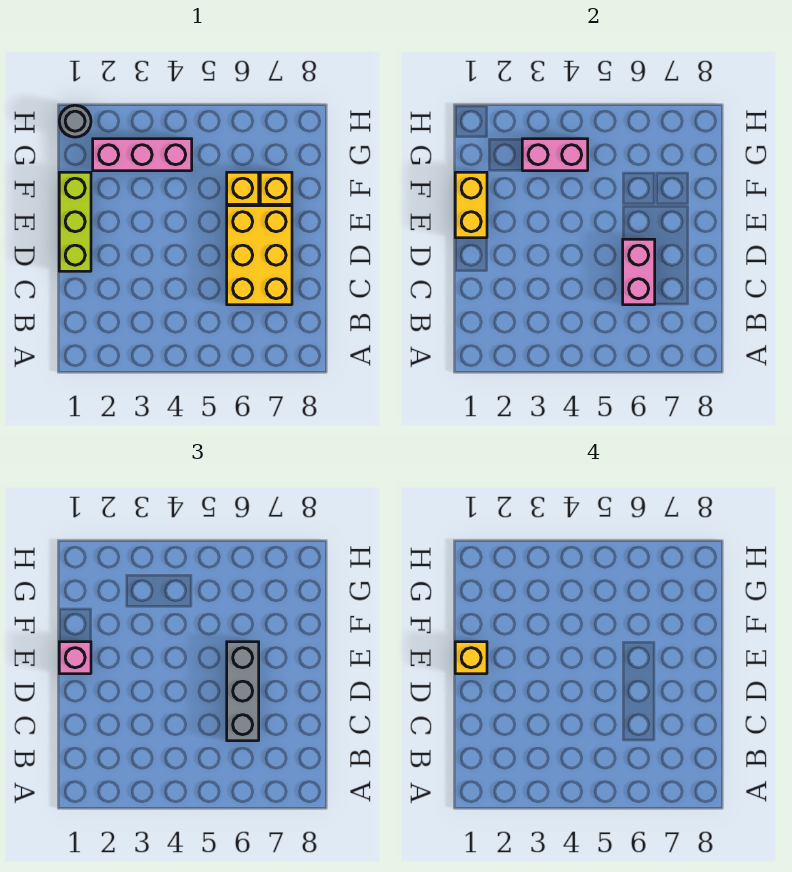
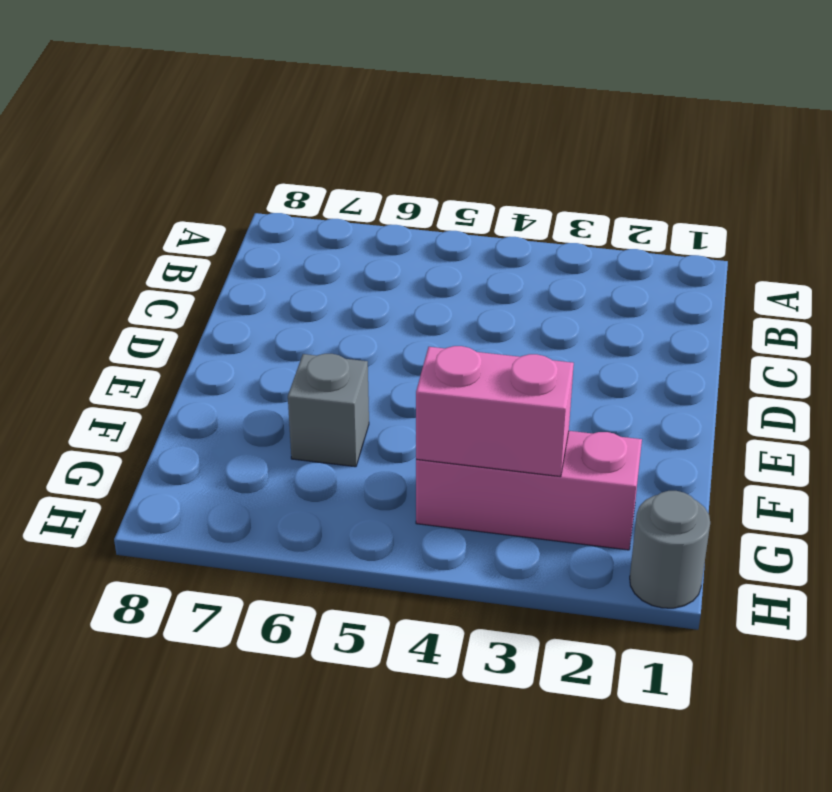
grey 1x1 brick [288,354,369,467] -> yellow 1x1 brick [227,172,259,204]
none -> yellow 2x3 brick [227,206,292,305]
none -> lime 1x3 brick [59,172,91,271]
none -> yellow 1x1 brick [260,172,292,204]

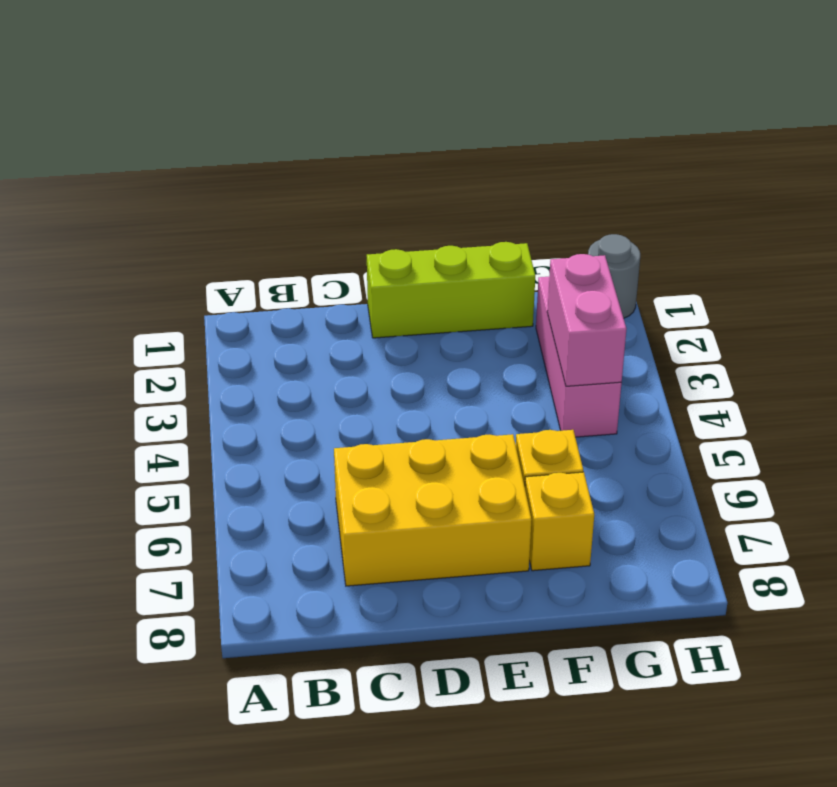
none -> pink 1x2 brick [623,239,655,305]
none -> yellow 1x2 brick [455,172,487,238]
none -> grey 1x3 brick [227,642,259,741]

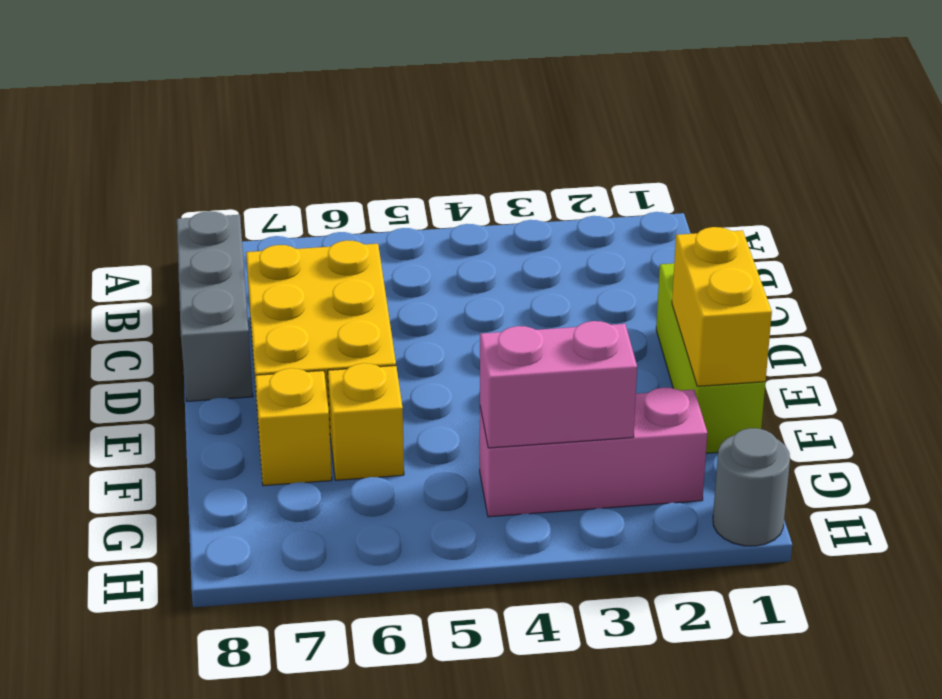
grey 1x3 brick [177,211,253,401] -> grey 1x3 brick moved to [227,642,259,741]
none -> pink 1x2 brick [623,239,655,305]
none -> pink 1x1 brick [59,642,91,674]
none -> yellow 1x1 brick [455,642,487,674]

